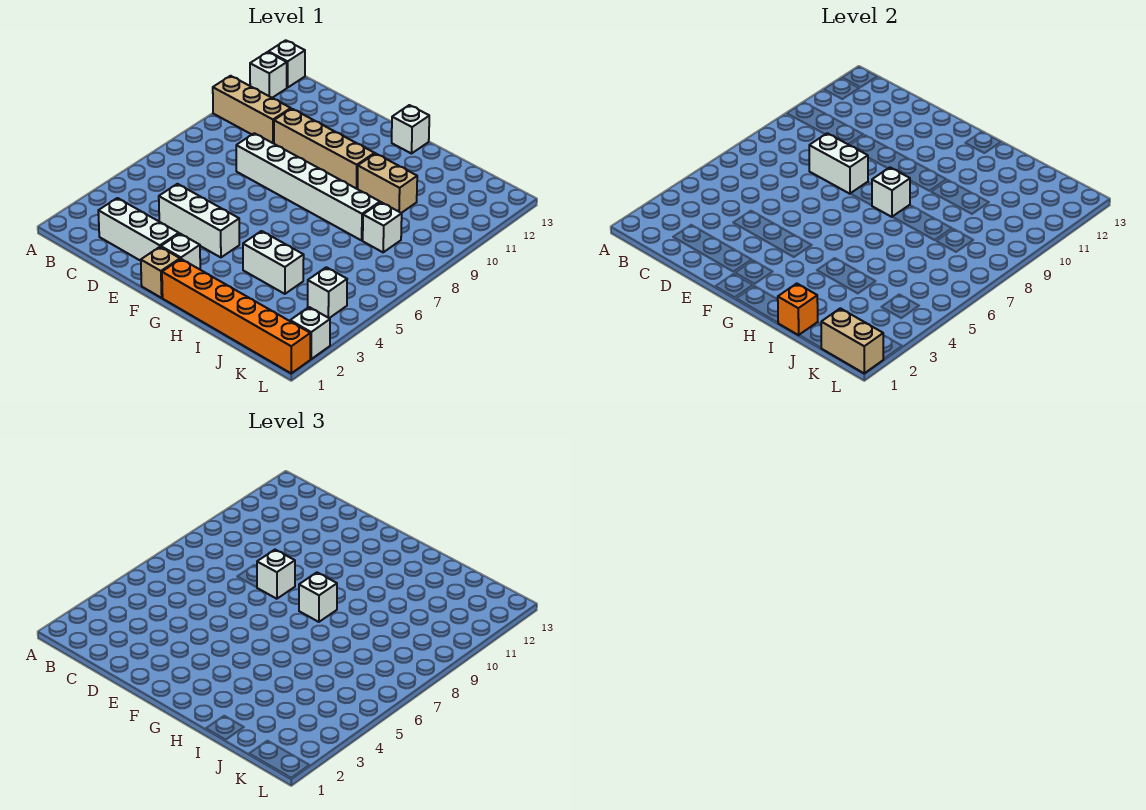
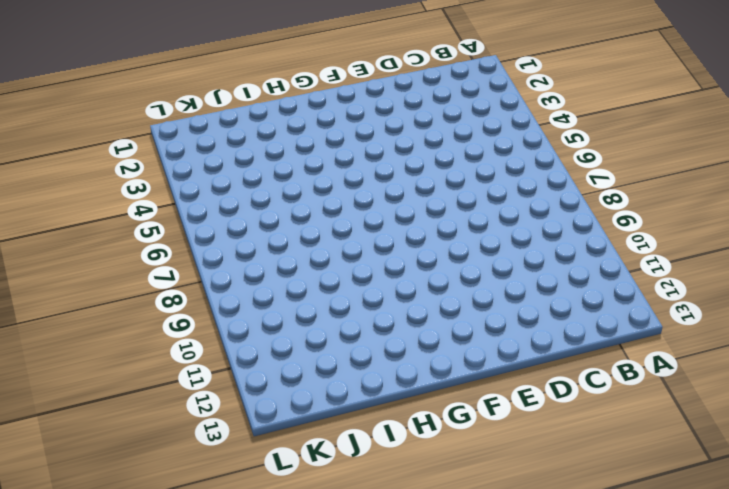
none -> tan 1x3 brick [213,76,291,144]
none -> white 1x1 brick [250,52,287,98]
none -> white 1x1 brick [269,40,305,88]

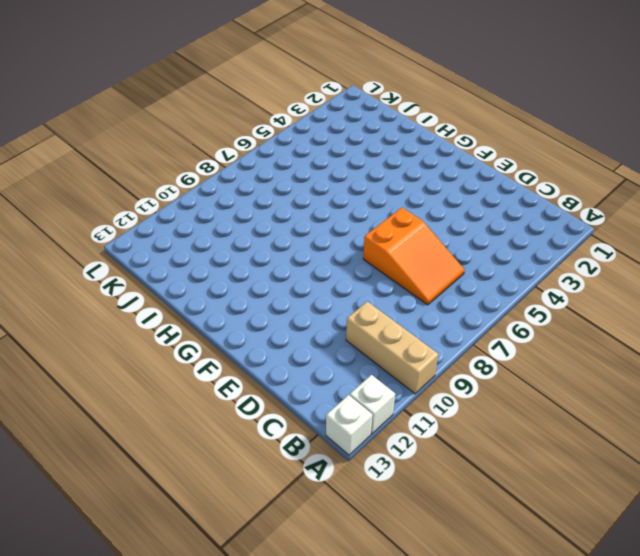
orange 2x3 slope [363,207,465,305] -> none
none -> white 1x3 brick [98,198,179,261]
none -> white 1x3 brick [159,184,239,257]
none -> white 1x6 brick [236,133,380,240]

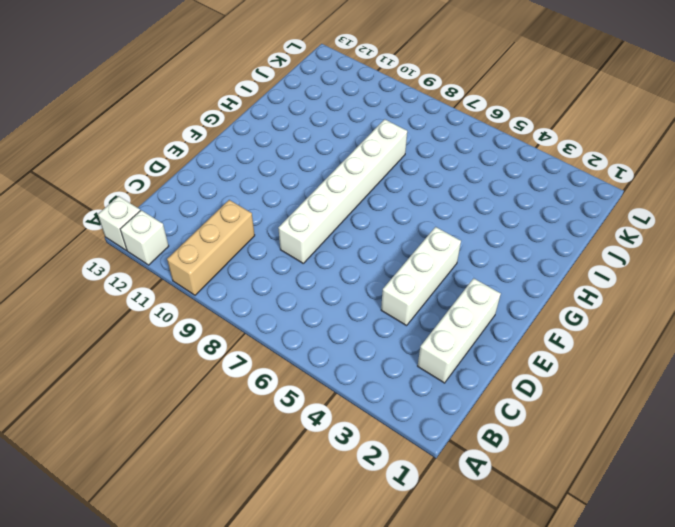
none -> tan 1x4 brick [274,109,375,189]
none -> tan 1x1 brick [141,247,180,298]
none -> white 1x1 brick [161,234,200,269]

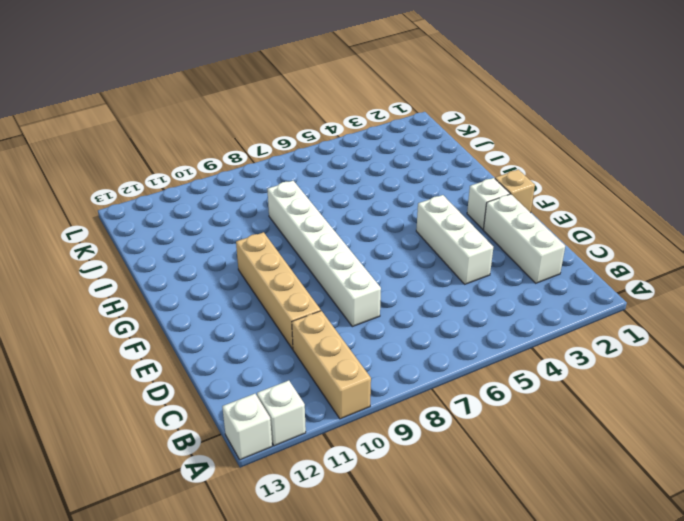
none -> orange 1x6 brick [162,259,310,373]
none -> white 1x1 brick [392,105,429,154]
none -> white 1x2 brick [243,231,304,294]

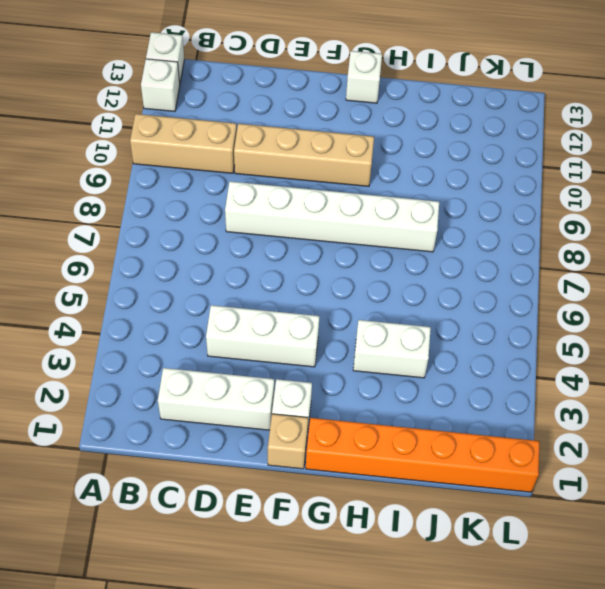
none -> tan 1x2 brick [358,154,417,213]
none -> white 1x1 brick [363,202,402,252]
none -> white 1x1 brick [308,267,347,318]

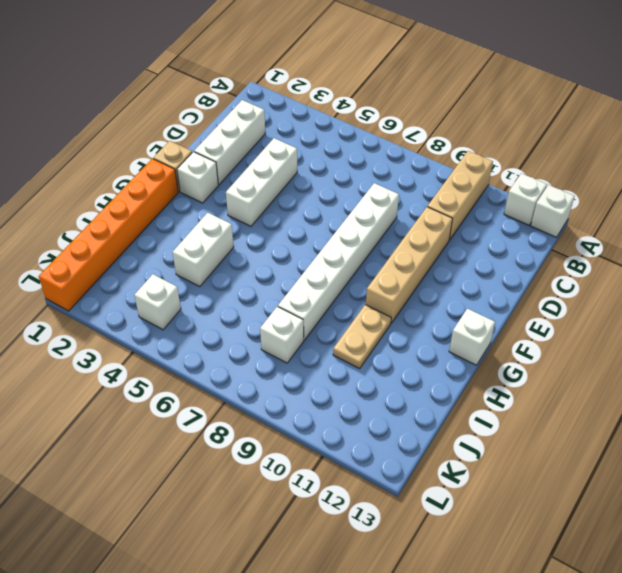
tan 1x2 plate [333,305,391,369] -> tan 1x2 brick [358,154,417,213]
none -> white 1x1 brick [290,307,330,359]
none -> white 1x2 brick [809,133,868,194]
none -> white 1x1 brick [872,168,910,217]

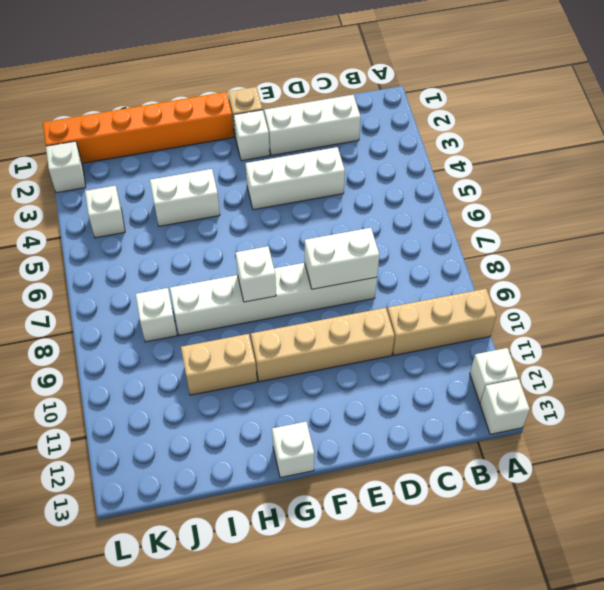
none -> orange 1x1 brick [778,284,818,335]
none -> tan 1x2 brick [821,308,883,373]
none -> white 1x1 brick [257,550,295,599]

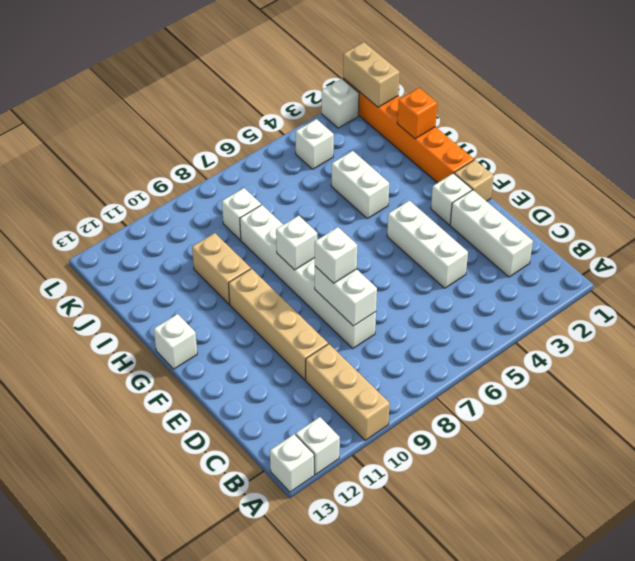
none -> white 1x1 brick [299,573,337,622]

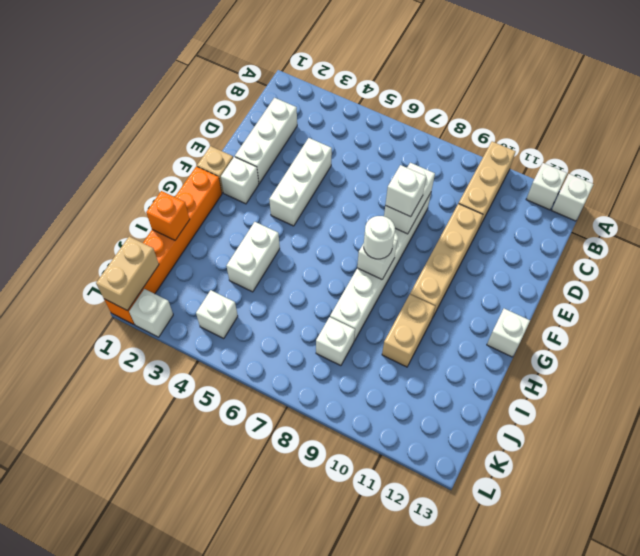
white 1x1 round brick [364,216,395,259] -> white 1x1 brick [299,573,337,622]

